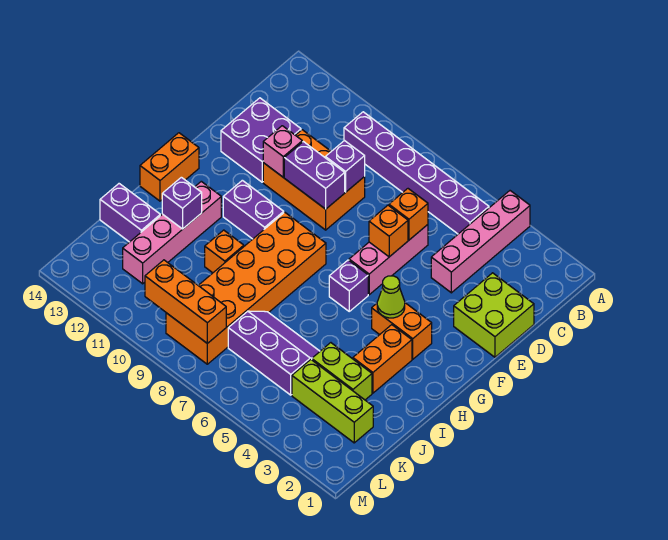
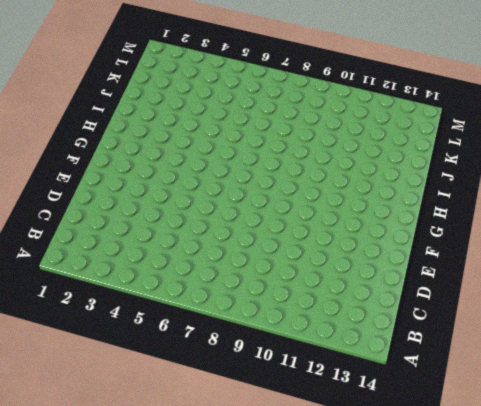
none -> pink 1x4 brick [431,191,530,293]
none -> purple 1x6 brick [344,112,489,234]
none -> lime 2x2 brick [454,273,534,357]

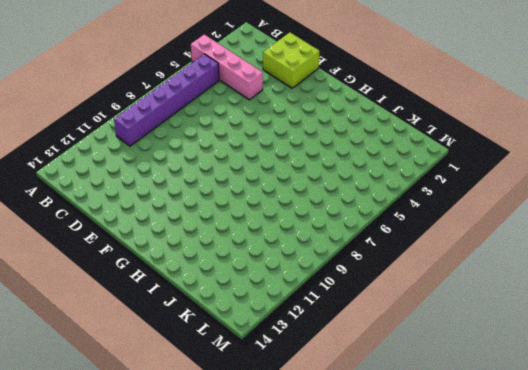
none -> pink 1x3 brick [349,225,428,295]
none -> orange 2x3 brick [263,130,365,230]
none -> purple 2x2 brick [221,98,301,182]

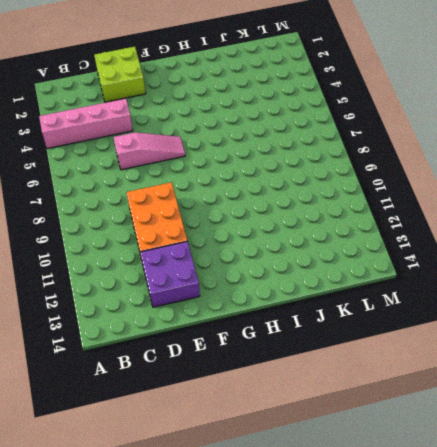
pink 1x3 slope [114,132,185,170] -> pink 1x3 brick [349,225,428,295]
none -> purple 1x6 brick [344,112,489,234]
none -> orange 1x2 brick [372,303,432,359]
none -> purple 1x1 brick [329,260,368,311]

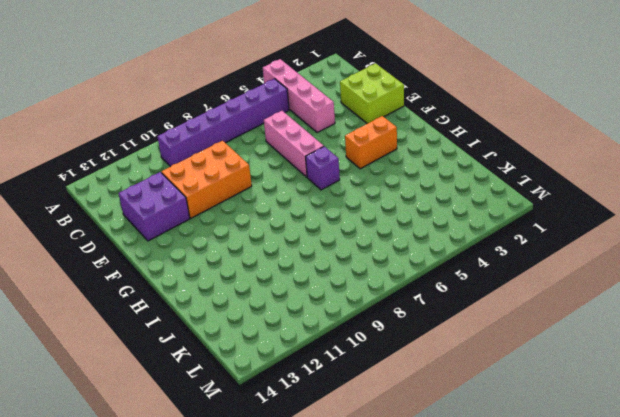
none -> orange 2x6 brick [166,212,326,364]
none -> purple 1x2 brick [223,180,284,239]
none -> orange 1x2 brick [140,133,199,201]

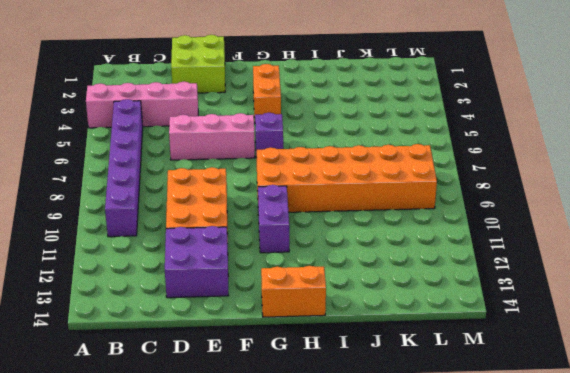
none -> orange 1x2 brick [353,325,412,393]
none -> pink 1x4 brick [123,181,221,284]
none -> orange 1x1 brick [205,230,244,273]

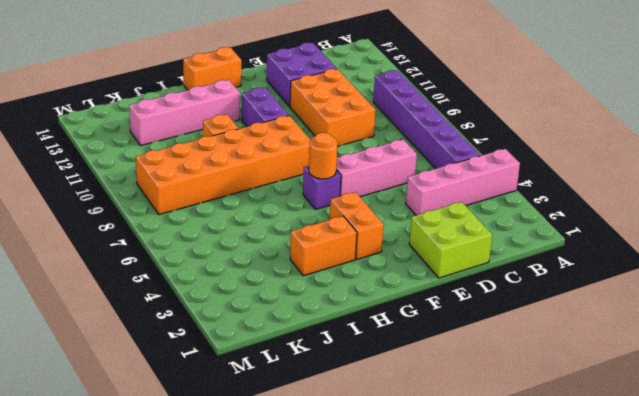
orange 1x1 round brick [309,133,337,179] -> none
none -> lime 1x2 brick [312,343,372,400]
none -> purple 2x3 slope [228,311,320,395]
none -> purple 1x2 brick [100,184,160,242]

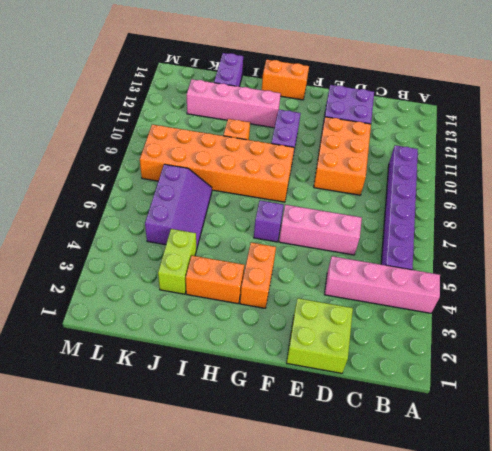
none -> lime 1x3 brick [292,360,373,443]
none -> orange 1x1 brick [389,189,428,240]
none -> purple 1x1 brick [325,141,365,192]

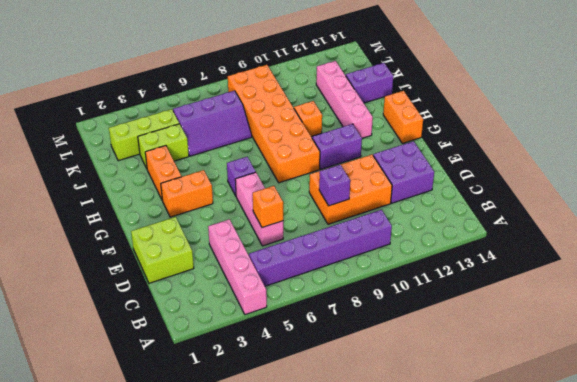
none -> orange 1x1 brick [369,205,408,257]
none -> purple 1x2 brick [284,142,345,209]
none -> pink 1x1 brick [263,126,302,177]

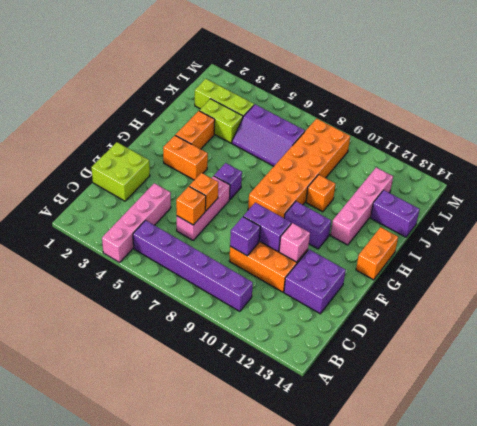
none -> lime 1x1 cone [377,276,405,318]
none -> purple 1x1 brick [162,177,202,229]
none -> orange 1x3 brick [145,260,226,344]

